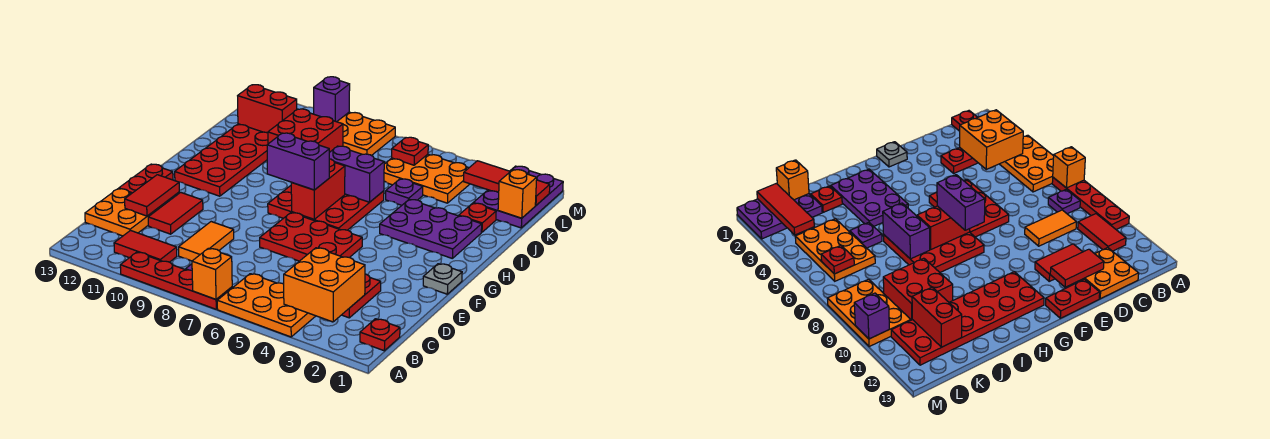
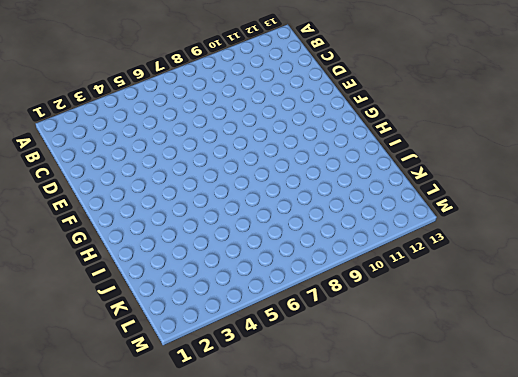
none -> orange 2x3 plate [217,274,315,337]
none -> red 1x4 plate [120,252,232,309]
none -> red 1x1 plate [360,319,400,351]
none -> purple 1x1 plate [1048,189,1080,214]

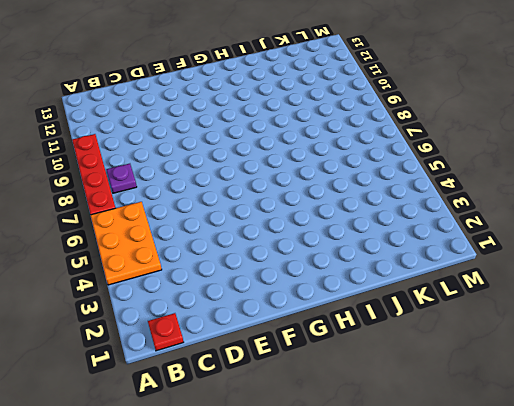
none -> red 1x2 tile [114,230,177,262]
none -> red 1x2 plate [342,274,381,318]
none -> orange 1x2 tile [179,222,234,261]
none -> orange 2x2 plate [85,189,163,236]

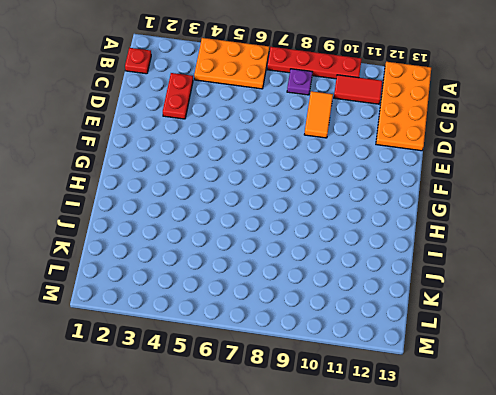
orange 2x4 plate [376,62,431,151] -> orange 2x2 plate [85,189,163,236]
none -> red 1x2 tile [148,192,203,234]
none -> red 2x3 plate [260,213,362,261]
none -> red 1x2 plate [119,164,173,193]
none -> grey 1x1 plate [423,264,462,294]

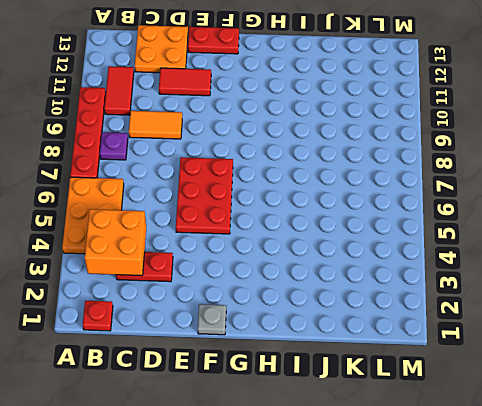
none -> red 3x3 plate [268,186,384,230]
none -> red 2x6 plate [175,124,268,196]
none -> purple 2x3 plate [380,199,482,258]
none -> red 1x1 plate [459,203,496,232]

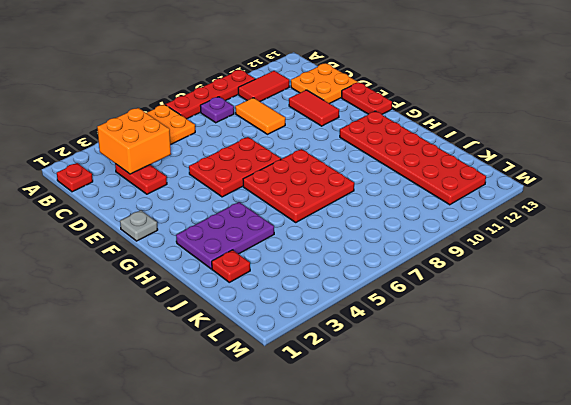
none -> purple 1x1 plate [386,179,423,205]
none -> red 2x2 brick [268,109,343,152]
none -> purple 2x3 plate [474,166,563,228]
none -> orange 2x3 plate [384,154,470,203]

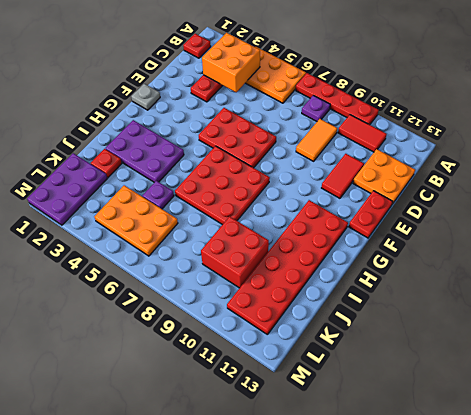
none -> orange 2x3 plate [337,112,395,156]
none -> orange 1x1 brick [192,248,232,299]
none -> red 1x2 tile [125,175,179,216]
none -> red 1x2 brick [291,159,345,219]

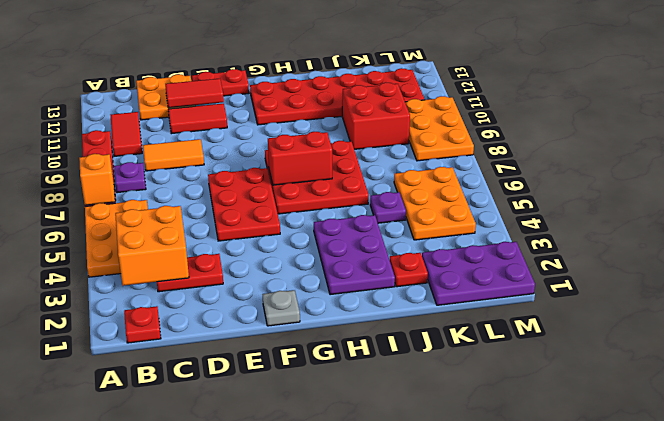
none -> purple 1x2 brick [329,146,384,202]
none -> orange 1x1 brick [498,170,537,218]
none -> red 1x2 brick [238,85,297,133]
none -> red 1x3 tile [464,161,550,205]

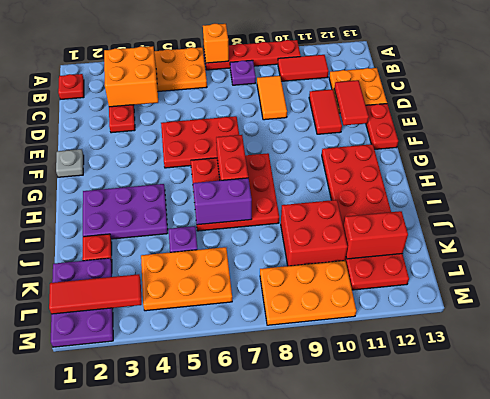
none -> orange 1x1 brick [498,170,537,218]
none -> red 1x1 plate [392,137,428,165]
none -> purple 1x1 brick [314,77,350,122]
none -> purple 1x2 brick [267,133,329,190]

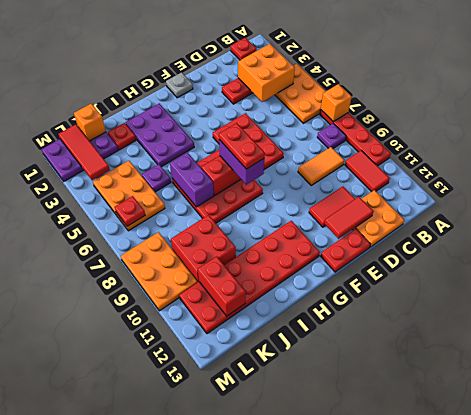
red 1x2 plate [219,123,265,169] -> none
none -> purple 1x1 brick [314,77,350,122]

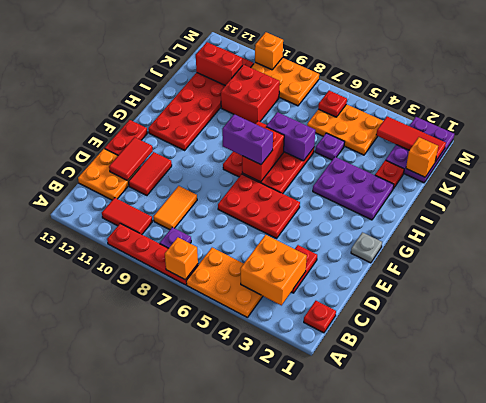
orange 1x1 brick [255,32,283,70] -> purple 1x1 brick [314,77,350,122]

